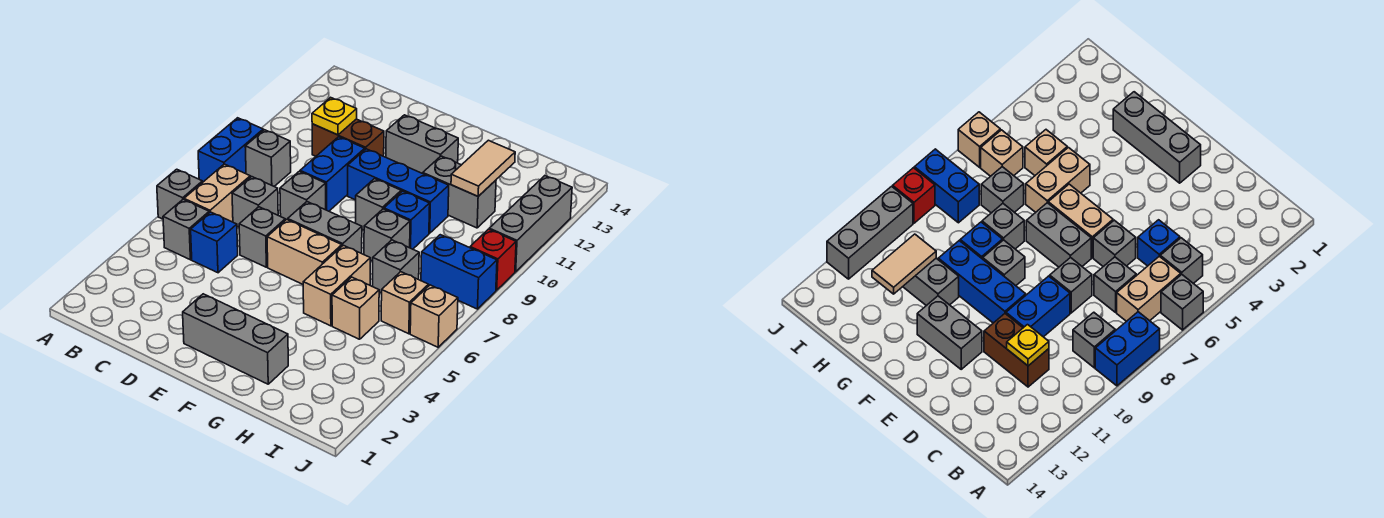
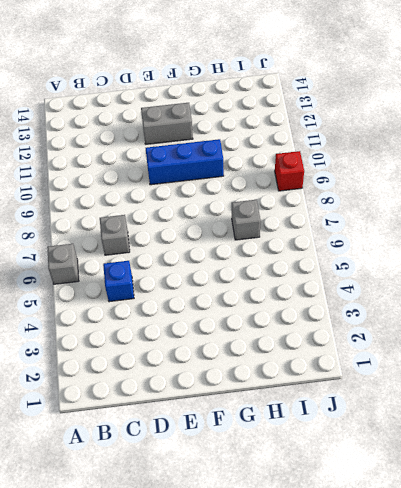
none -> blue 1x2 brick [198,118,263,182]
none -> grey 1x1 brick [163,199,209,260]
none -> tan 1x2 brick [184,164,250,222]
none -> grey 1x1 brick [245,130,291,186]

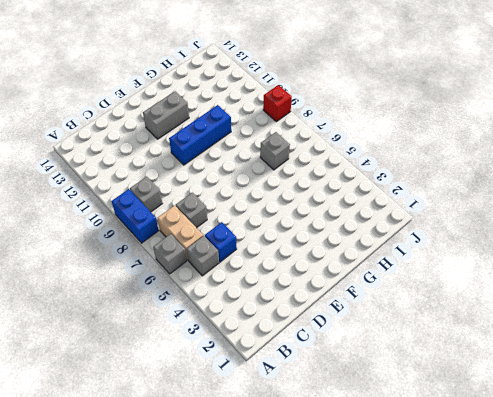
none -> brown 1x2 brick [312,119,384,156]
none -> grey 1x1 brick [239,207,285,267]
none -> grey 1x1 brick [280,171,326,220]
none -> blue 1x2 brick [300,137,365,211]

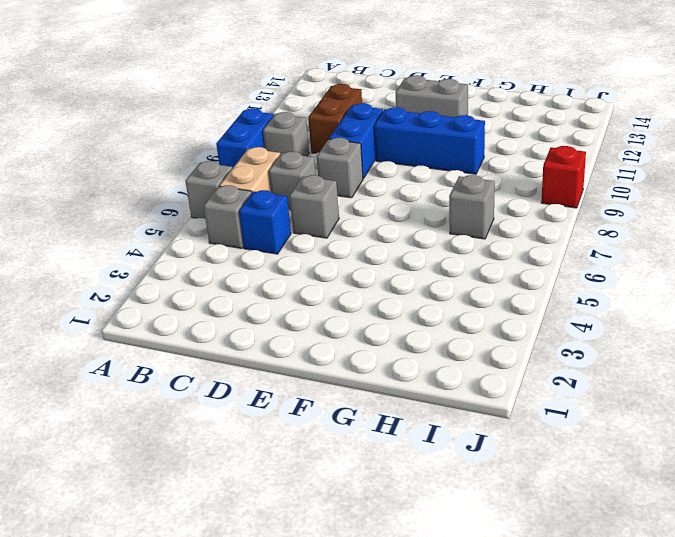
brown 1x2 brick [308,84,362,153] -> brown 1x2 brick turned to [312,119,384,156]
none -> grey 1x3 brick [183,294,288,384]
none -> tan 1x2 brick [267,220,342,284]
none -> grey 1x2 brick [288,202,362,253]
none -> grey 1x1 brick [356,179,401,230]

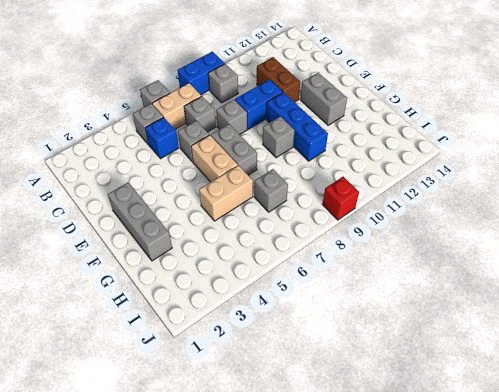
none -> grey 1x1 brick [364,209,410,261]
none -> blue 1x1 brick [384,191,430,249]
none -> grey 1x2 brick [423,156,496,228]
none -> tan 1x1 brick [332,277,379,339]

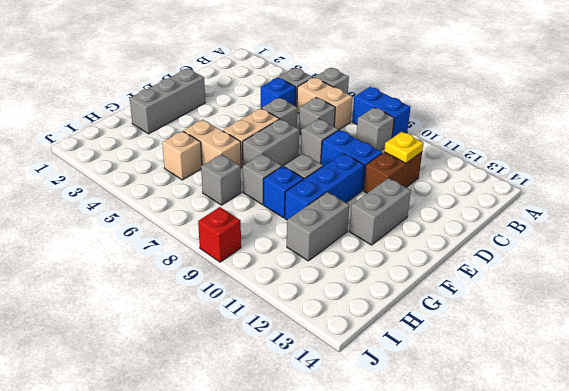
none -> tan 1x1 brick [381,272,428,334]
none -> blue 1x2 brick [421,235,497,309]
none -> tan 1x1 brick [410,285,458,347]
none -> grey 1x3 brick [489,176,572,272]

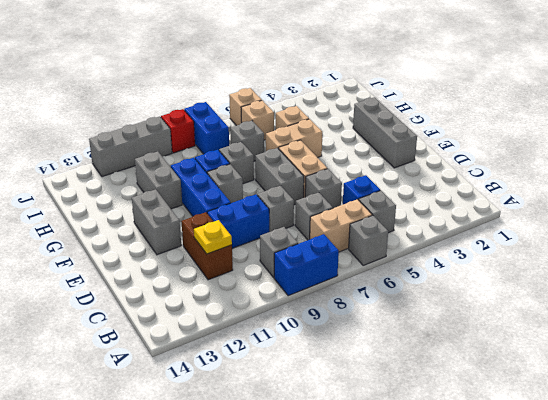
none -> tan 1x2 tile [451,140,515,196]

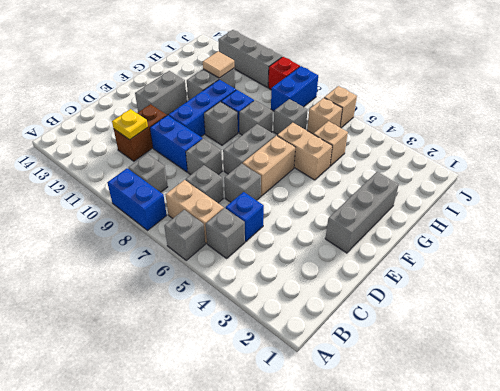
tan 1x1 tile [203,51,235,78] -> tan 1x2 tile [451,140,515,196]

